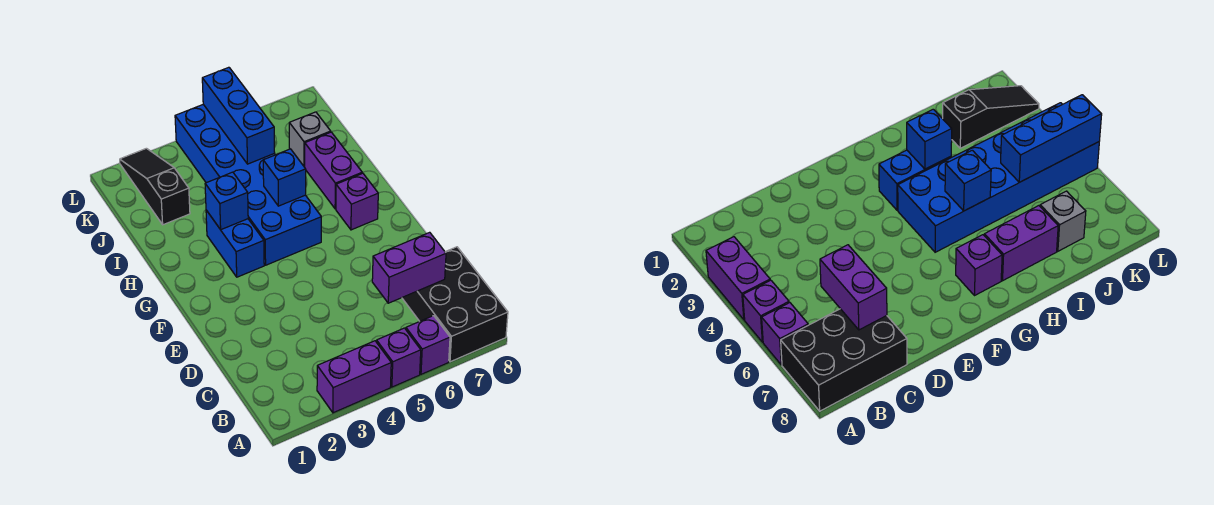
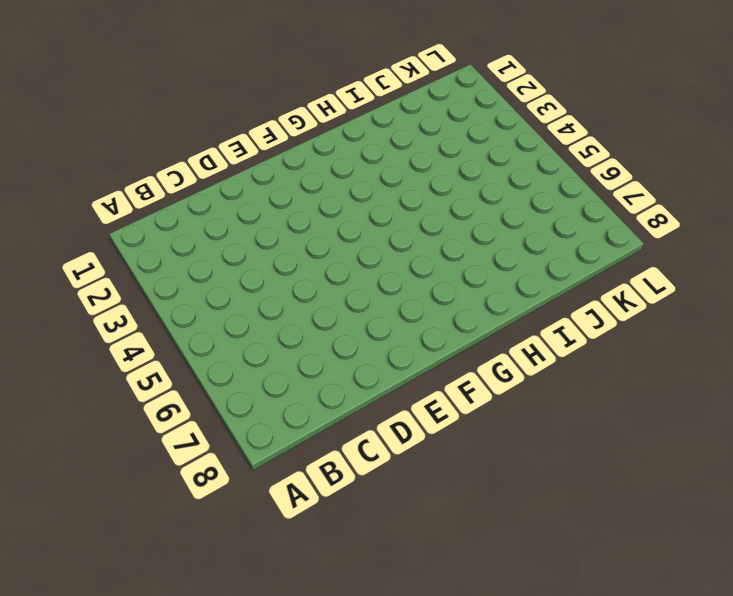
none -> purple 1x2 brick [317,341,391,413]
none -> purple 1x1 brick [377,328,421,387]
none -> purple 1x1 brick [406,316,450,374]

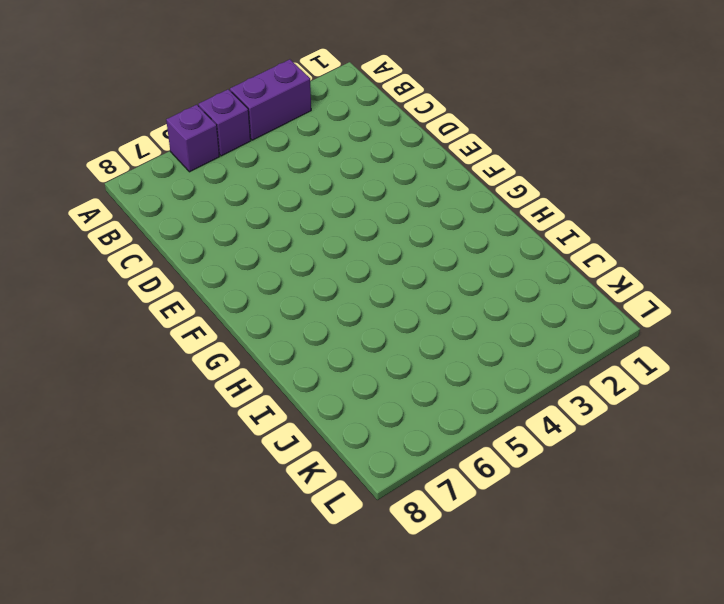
none -> black 2x3 brick [402,247,508,362]
none -> blue 1x2 brick [206,210,264,277]
none -> blue 2x6 brick [175,104,321,265]

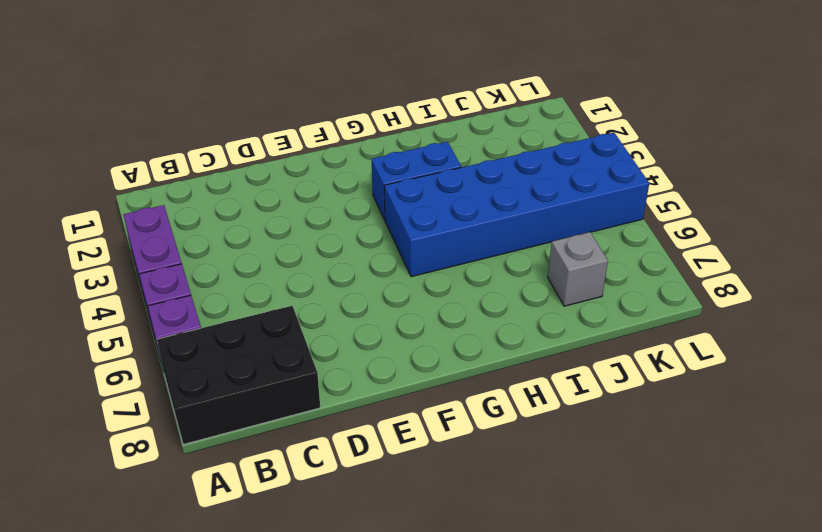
none -> purple 1x1 brick [336,173,378,230]
none -> purple 1x2 brick [305,132,362,209]
none -> black 1x3 slope [120,148,190,225]

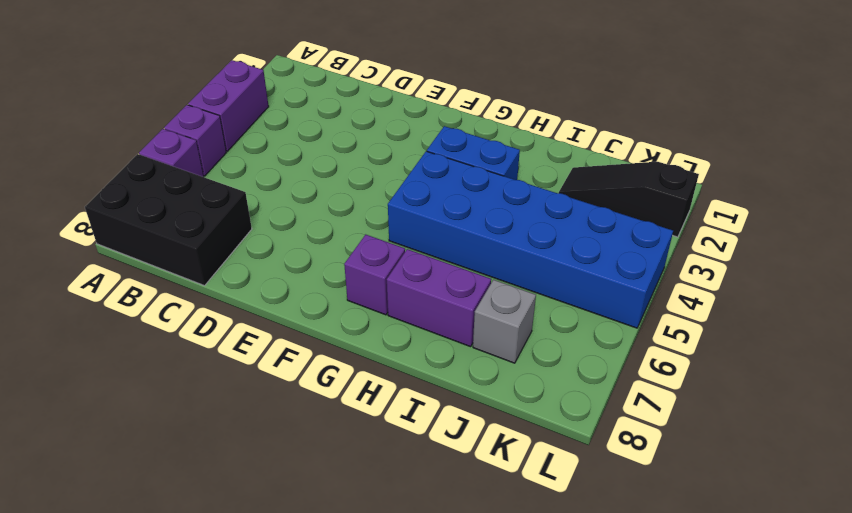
black 1x3 slope [559,162,699,237] -> black 1x3 slope turned to [120,148,190,225]
none -> purple 1x2 brick [372,232,446,303]
none -> blue 1x1 brick [205,172,248,230]
none -> blue 1x1 brick [263,149,306,206]

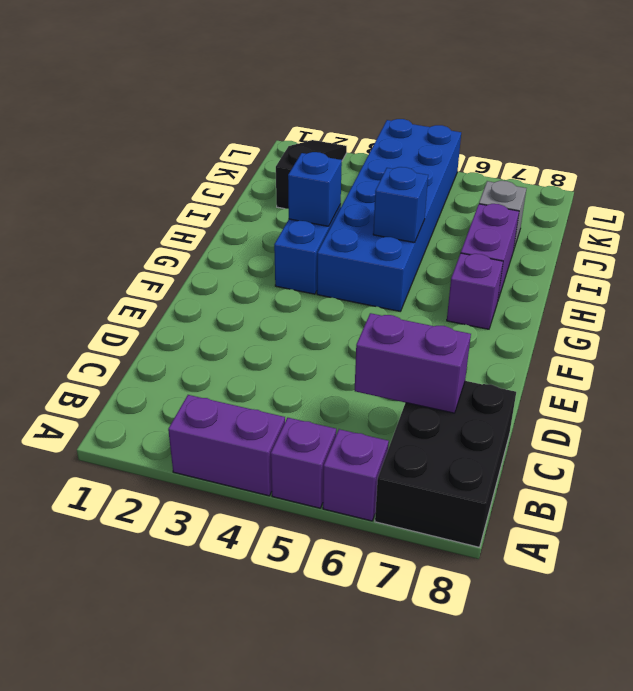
none -> blue 1x3 brick [202,67,275,164]

